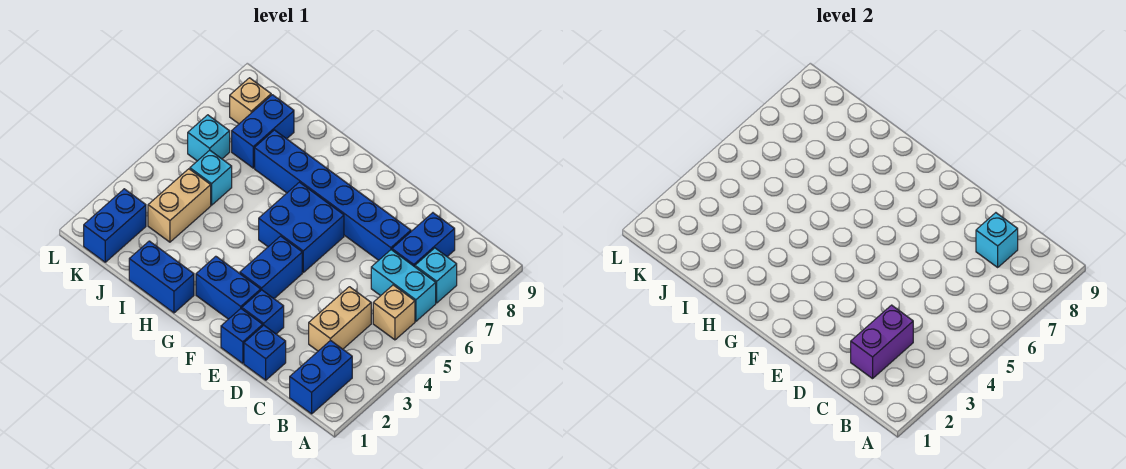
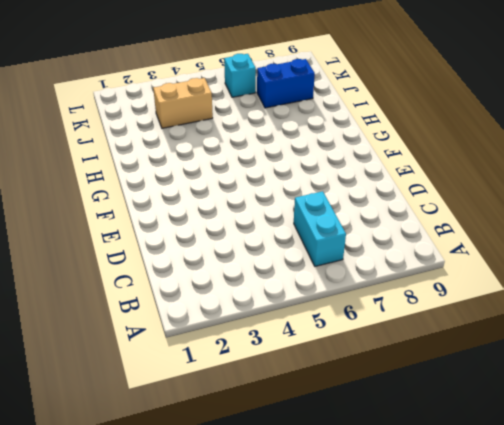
none -> blue 1x2 brick [290,340,352,414]
none -> tan 1x1 brick [373,285,415,340]
none -> cyan 1x1 brick [415,248,457,303]

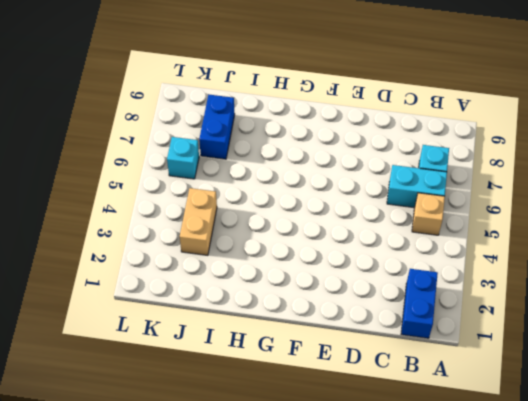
none -> tan 1x2 brick [309,287,371,351]
none -> blue 1x2 brick [392,213,455,267]
none -> blue 1x1 brick [244,325,286,380]

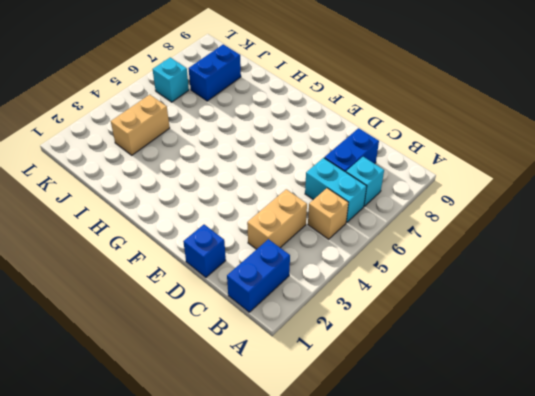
none -> blue 1x6 brick [255,130,411,260]
none -> blue 1x1 brick [221,309,263,363]
none -> blue 1x1 brick [242,290,284,334]

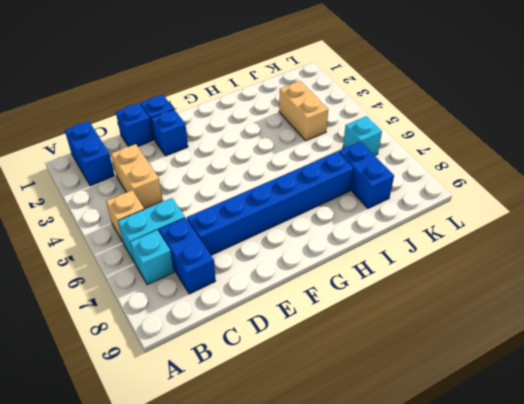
none -> blue 1x2 brick [196,256,261,319]
none -> blue 1x2 brick [240,236,302,298]
none -> blue 2x2 brick [259,182,344,272]

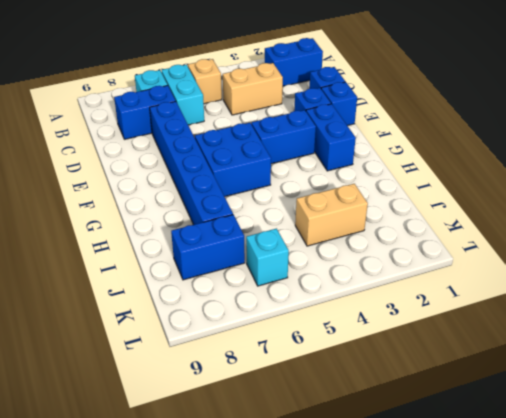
none -> blue 1x2 brick [129,241,194,313]
none -> cyan 1x1 brick [190,150,232,205]
none -> blue 1x2 brick [84,189,146,262]

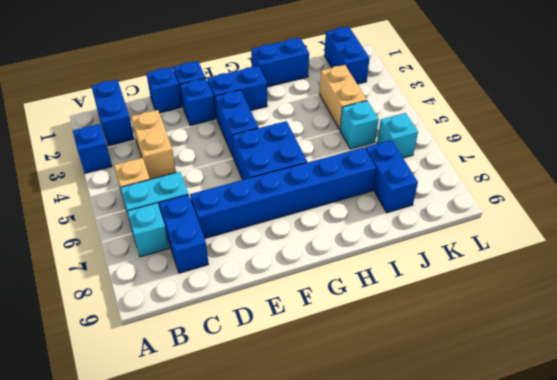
blue 1x1 brick [73,124,112,173] -> none
none -> tan 1x1 brick [230,78,271,124]
none -> purple 1x2 brick [851,305,913,379]
none -> cyan 1x1 brick [976,213,1018,267]

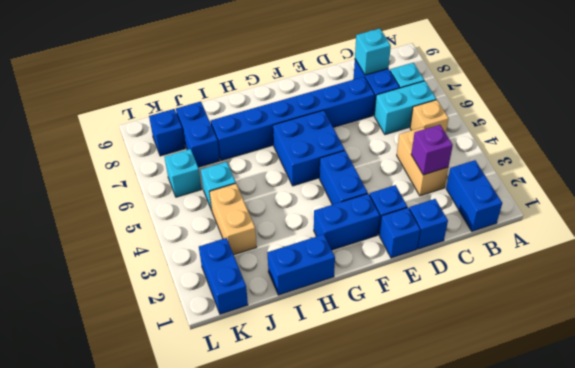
purple 1x1 brick [411,125,453,175] -> purple 1x2 brick [851,305,913,379]
blue 1x1 brick [149,109,185,156] -> tan 1x1 brick [230,78,271,124]

